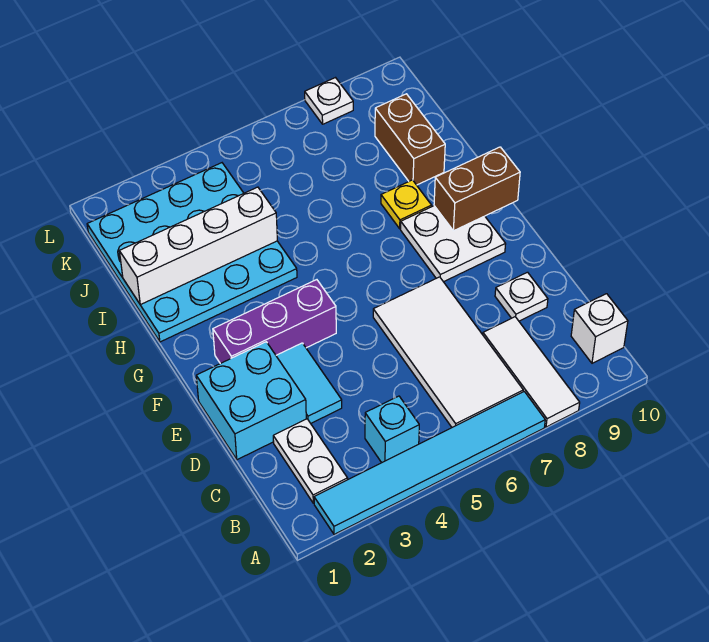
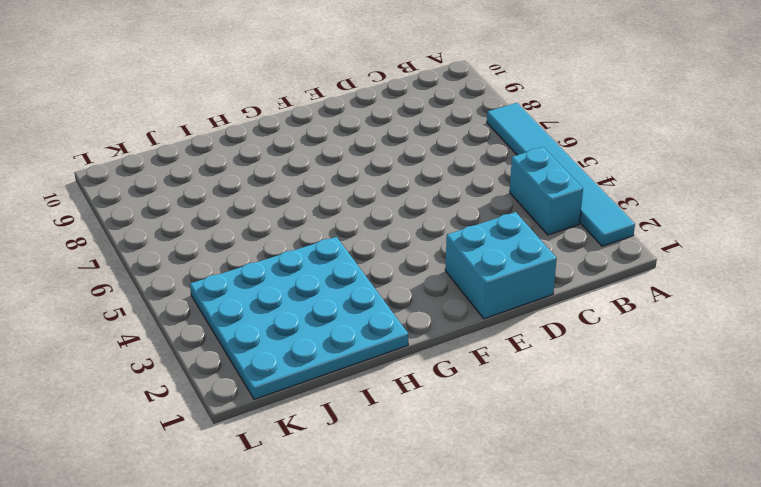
cyan 1x2 brick [510,147,583,235] -> cyan 1x1 brick [365,396,419,463]
none -> white 1x3 tile [483,317,580,427]
none -> white 1x2 plate [273,419,348,503]
none -> white 2x4 tile [373,277,523,427]

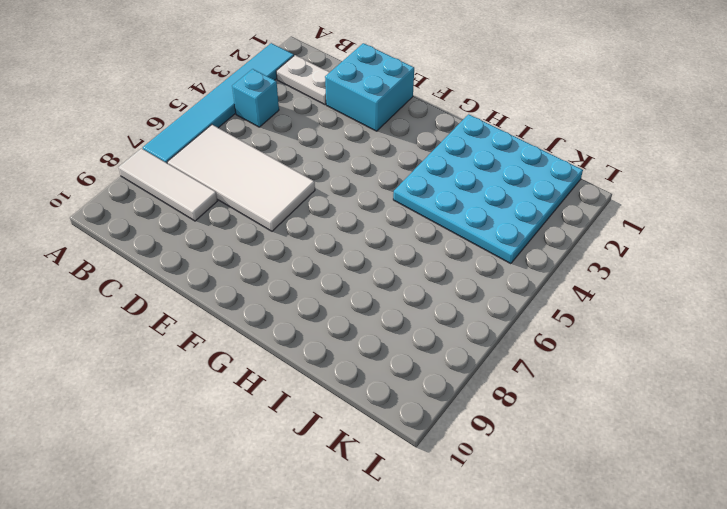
none -> white 1x1 brick [571,294,628,363]
none -> cyan 1x2 tile [276,343,342,423]
none -> white 1x1 plate [495,272,548,321]

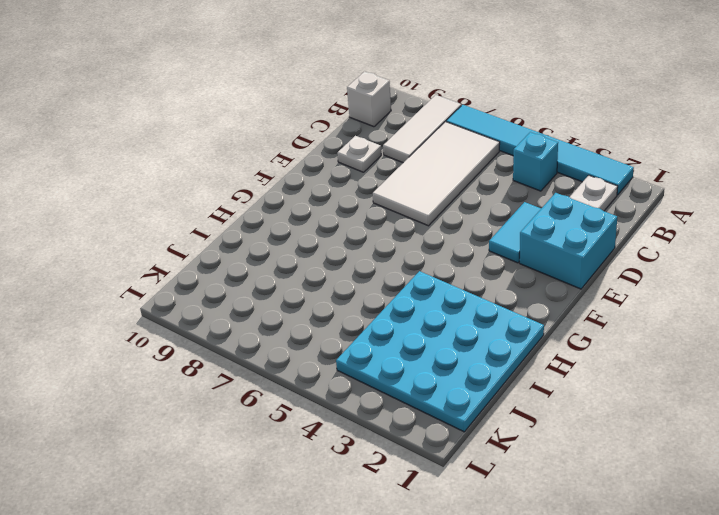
none -> purple 1x3 brick [213,280,336,364]
none -> white 2x2 plate [401,206,506,282]
none -> yellow 1x1 plate [381,180,432,229]

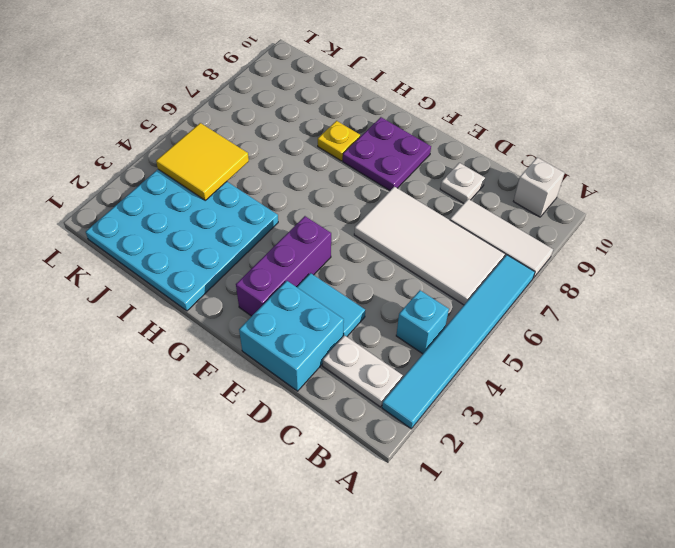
purple 2x2 plate [343,117,431,190] -> white 2x2 plate [401,206,506,282]
yellow 2x2 tile [156,123,249,200] -> none
none -> brown 1x2 brick [375,94,445,185]
none -> white 1x1 plate [305,78,353,124]
none -> brown 1x2 brick [434,147,520,231]

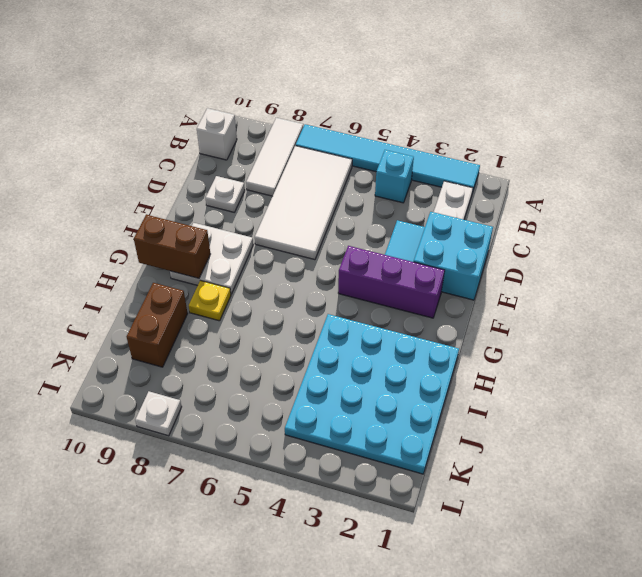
none -> white 1x4 brick [119,187,277,305]

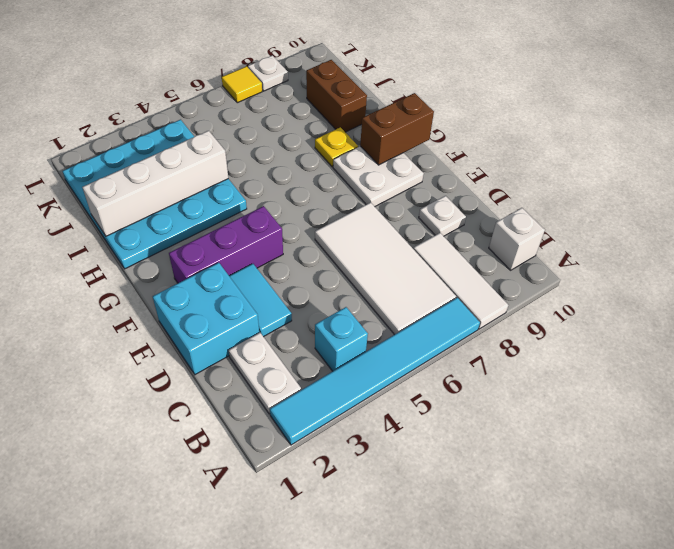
yellow 1x1 tile [222,66,262,103] -> none

